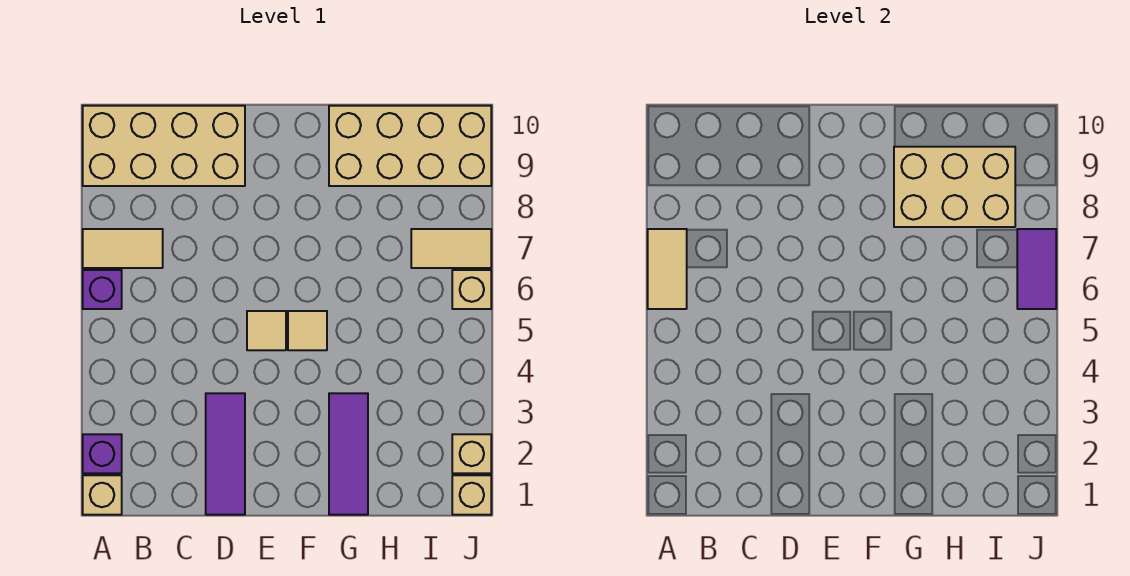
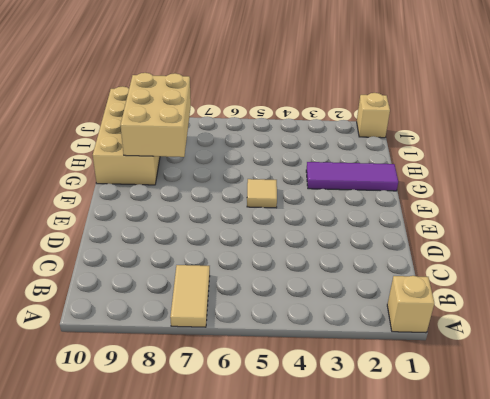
none -> purple 1x1 brick [83,434,122,473]
none -> purple 1x1 brick [83,270,122,309]
none -> tan 2x4 brick [83,106,245,186]

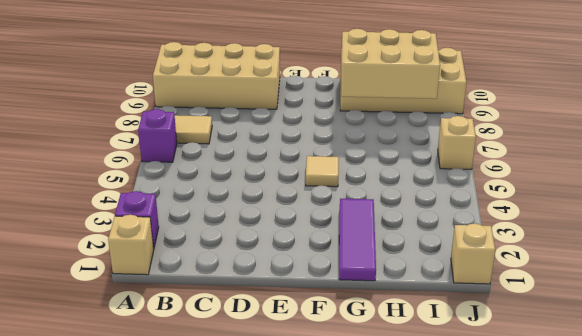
none -> purple 1x3 tile [206,393,245,515]
none -> tan 1x1 tile [247,311,286,350]
none -> tan 1x2 tile [411,229,491,268]

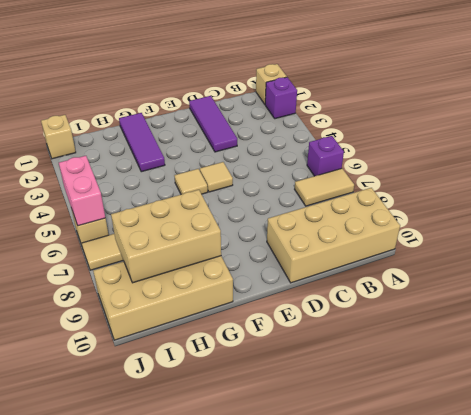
pink 1x2 brick [59,156,105,226] -> purple 1x2 tile [1017,229,1056,309]
none -> tan 1x1 brick [452,434,491,473]
none -> tan 1x2 tile [648,229,687,309]

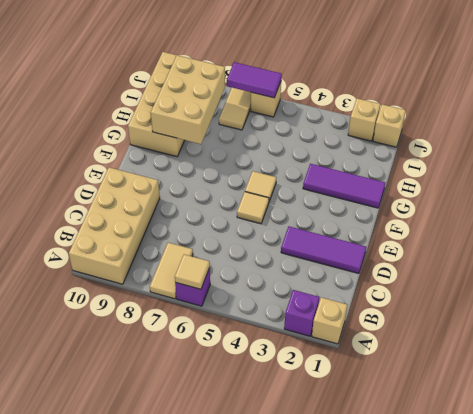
tan 1x1 tile [175,254,210,289] -> tan 1x2 tile [648,229,687,309]

